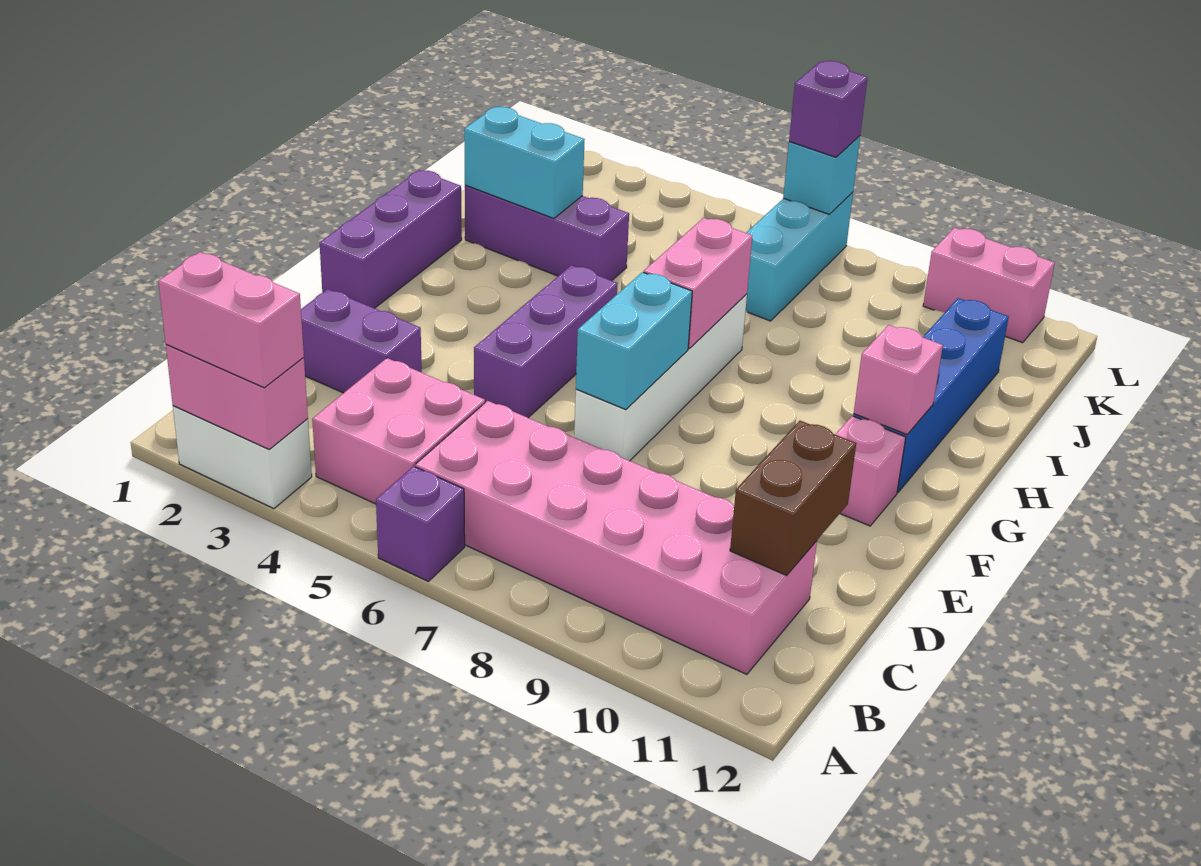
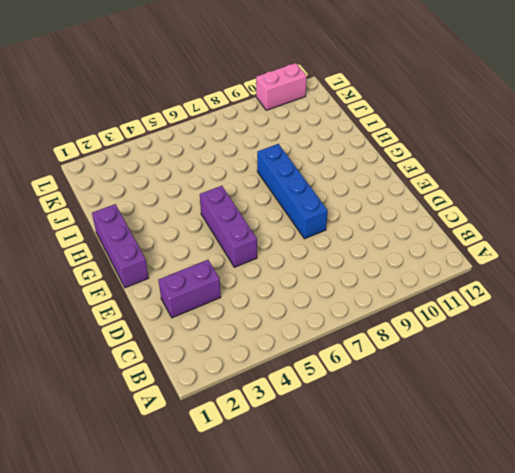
blue 1x4 brick [257,144,328,239] -> blue 1x4 brick moved to [853,298,1009,492]
none -> white 1x2 brick [173,406,312,509]
none -> purple 1x1 brick [376,466,465,582]
none -> pink 2x2 brick [312,358,485,504]

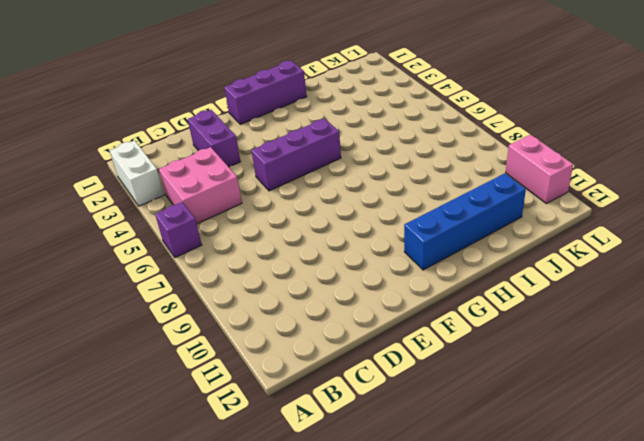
none -> pink 2x6 brick [415,401,817,674]
none -> white 1x4 brick [574,294,747,461]
none -> pink 1x1 brick [835,416,906,526]

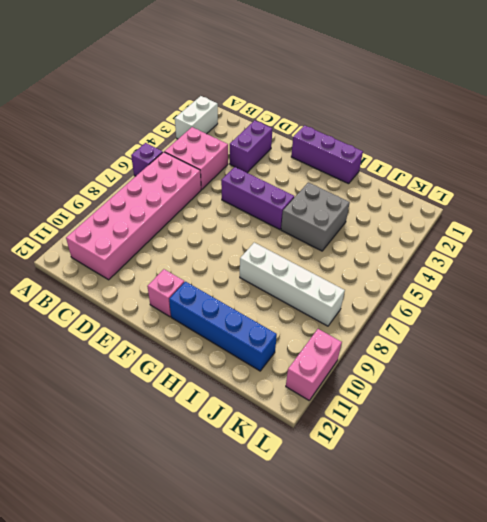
grey 2x2 brick [281,182,350,251] -> purple 1x3 brick [465,185,629,281]
white 1x4 brick [240,243,345,326] -> white 1x4 brick moved to [574,294,747,461]
none -> cyan 1x3 brick [746,192,853,321]
none -> pink 1x2 brick [166,345,308,449]
none -> brown 1x2 brick [730,421,856,575]

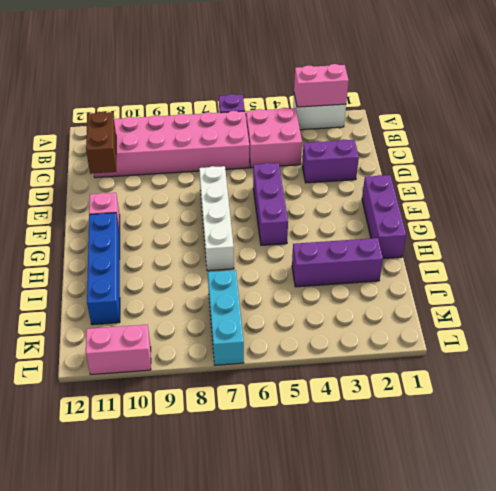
none -> cyan 1x2 brick [576,272,692,410]
none -> pink 1x2 brick [644,218,752,349]
none -> pink 1x1 brick [854,325,943,434]

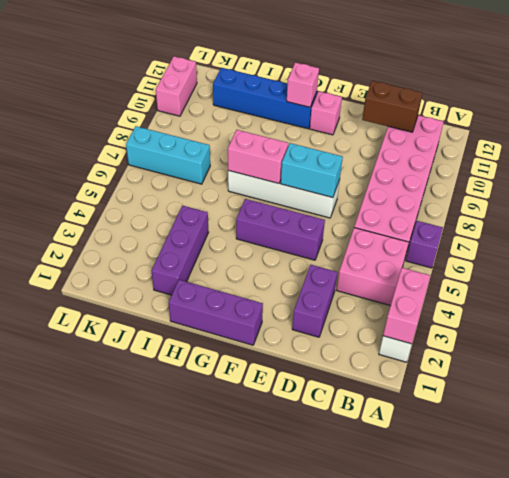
none -> cyan 1x2 brick [464,107,585,219]
none -> cyan 1x1 brick [783,136,860,214]
none -> pink 1x2 brick [158,252,304,388]

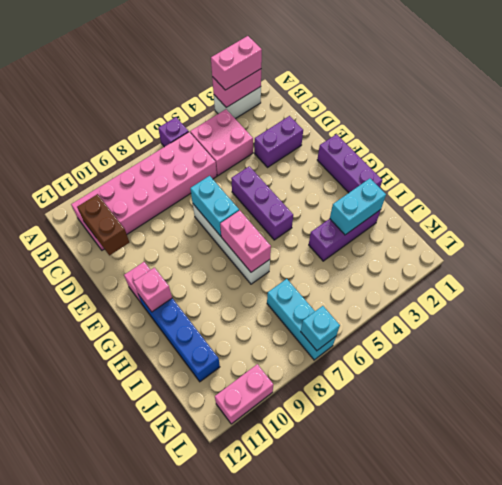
none -> purple 1x1 brick [789,61,868,157]

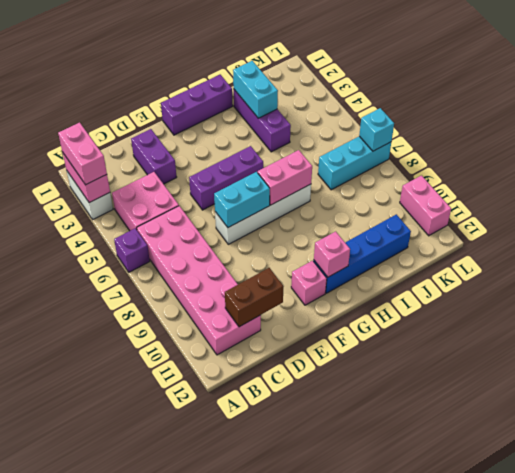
none -> purple 1x1 brick [789,61,868,157]

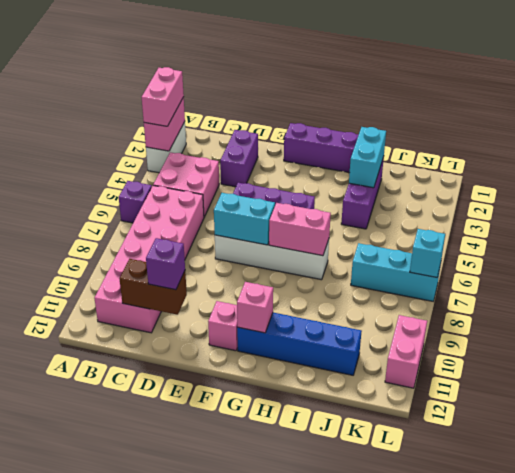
purple 1x1 brick [146,238,185,290] -> purple 1x1 brick moved to [789,61,868,157]

